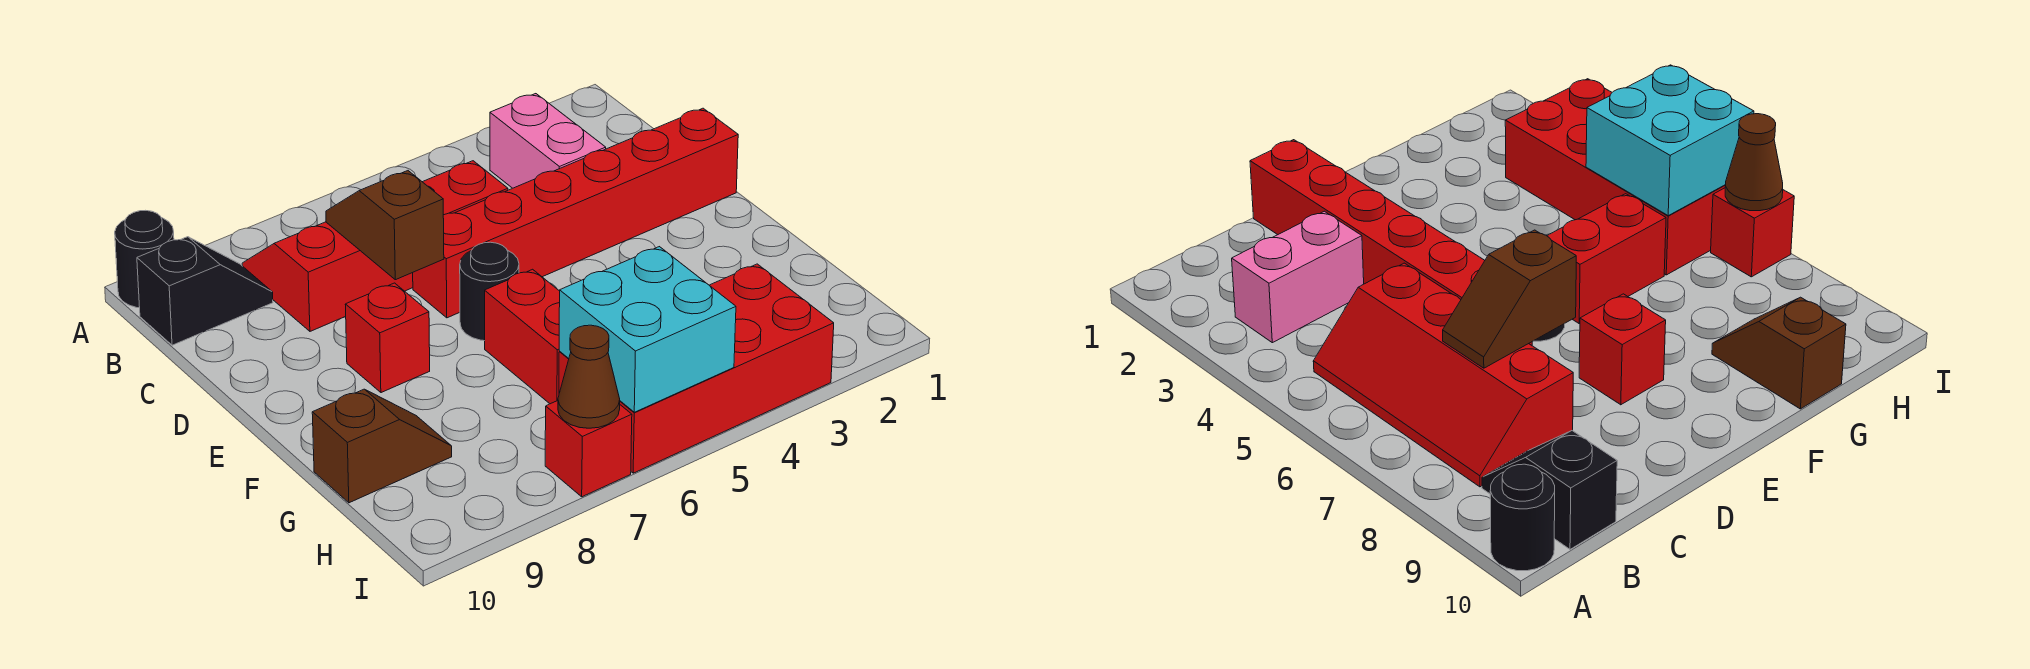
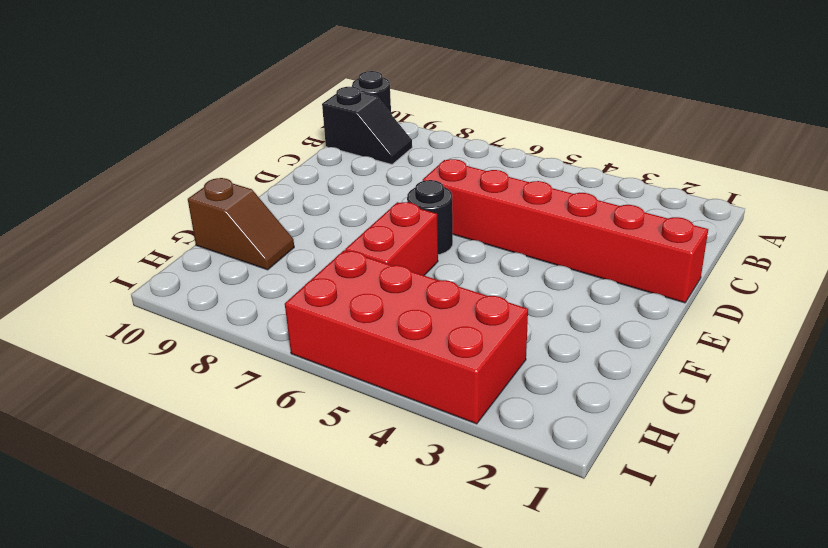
none -> pink 1x2 brick [490,94,606,188]
none -> red 2x4 slope [242,161,508,331]
none -> red 1x1 brick [345,283,430,393]

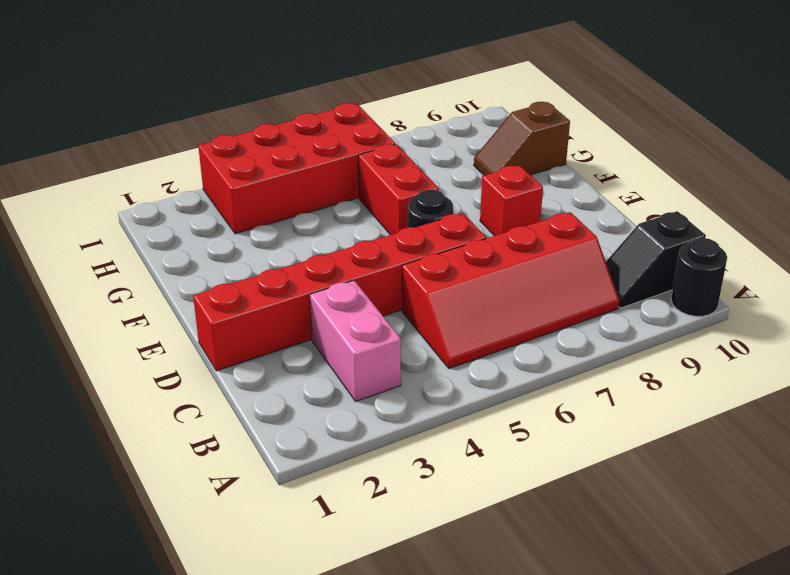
none -> red 1x1 brick [545,401,632,497]
none -> brown 1x2 slope [326,171,444,280]
none -> cyan 2x2 brick [559,247,736,412]

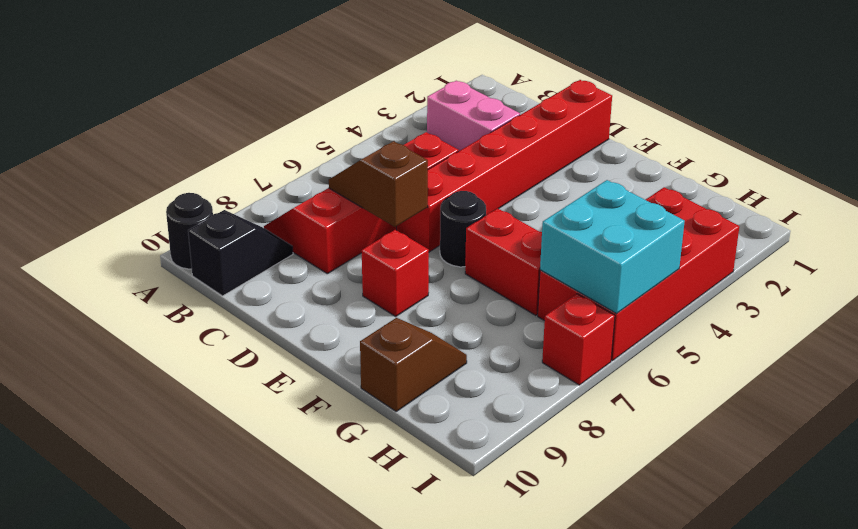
none -> brown 1x1 cone [558,325,620,428]

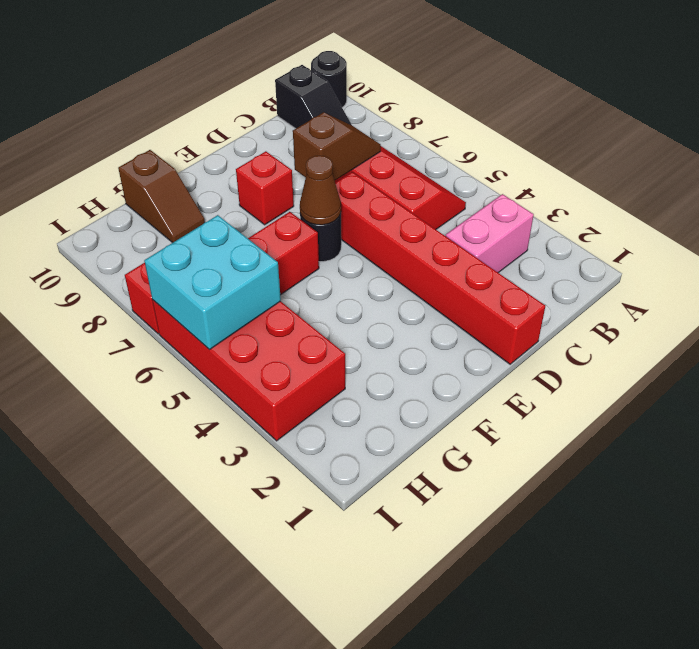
brown 1x1 cone [300,156,341,225] -> brown 1x1 cone moved to [558,325,620,428]

